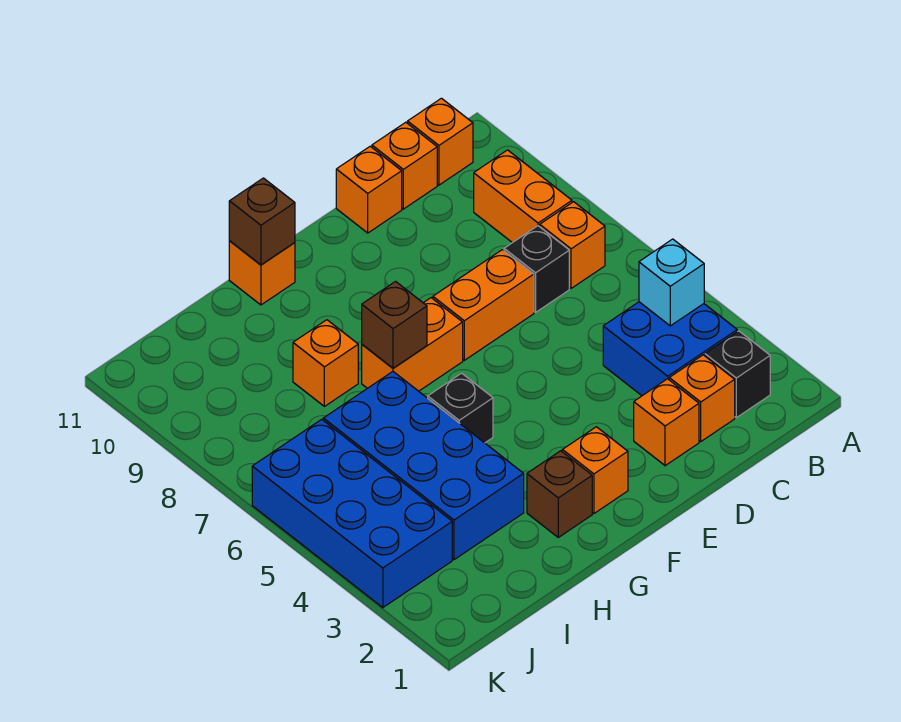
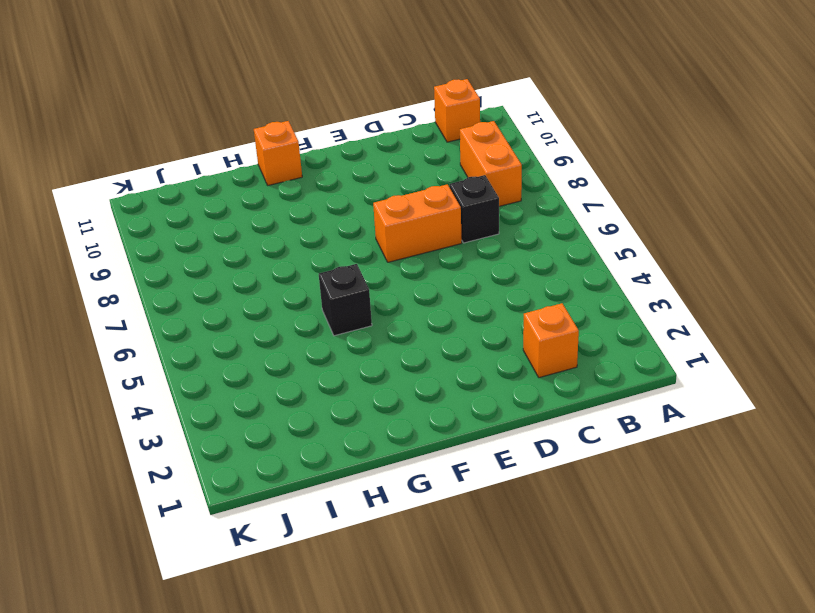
none -> black 1x1 brick [705,331,770,418]
none -> blue 2x2 brick [603,302,737,396]
none -> orange 1x1 brick [540,202,605,288]

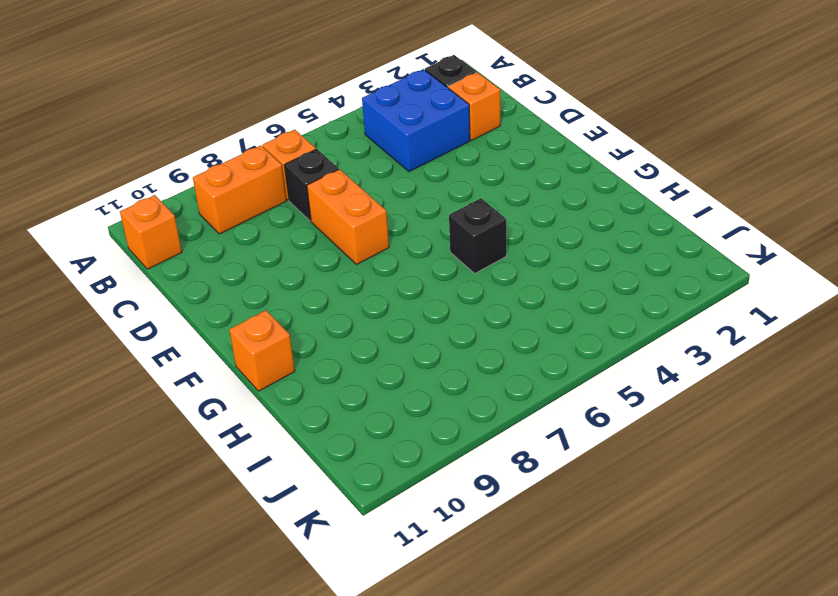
none -> orange 1x1 brick [372,122,437,209]
none -> orange 1x1 brick [634,379,699,466]
none -> orange 1x1 brick [336,146,402,233]

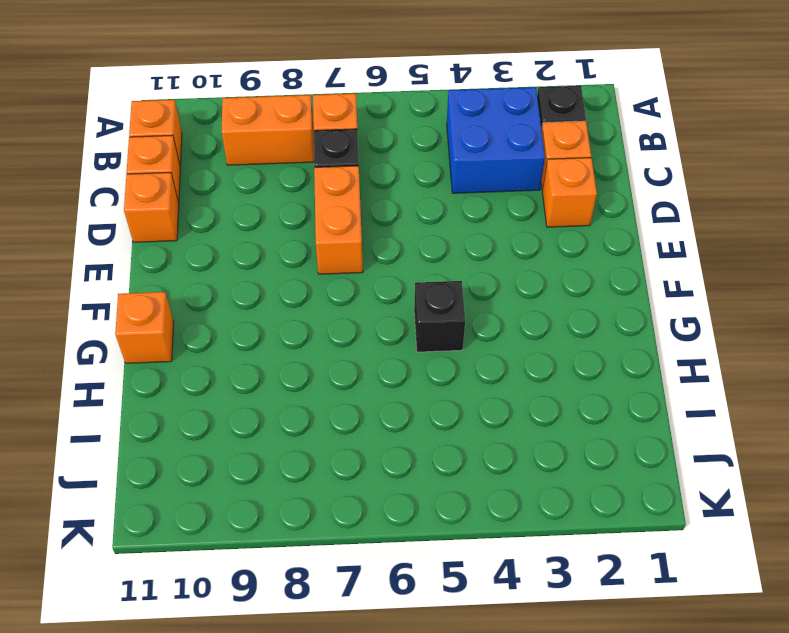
none -> orange 1x1 brick [562,427,628,513]
none -> orange 1x2 brick [362,298,463,391]
none -> brown 1x1 brick [527,451,592,537]

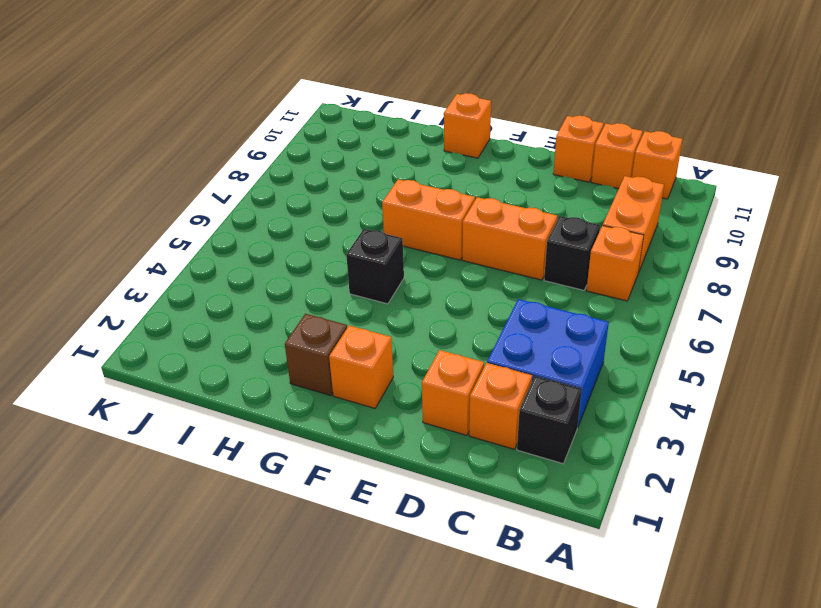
none -> blue 2x4 brick [323,372,524,560]
none -> orange 1x1 brick [293,320,358,406]
none -> blue 2x4 brick [252,419,452,608]

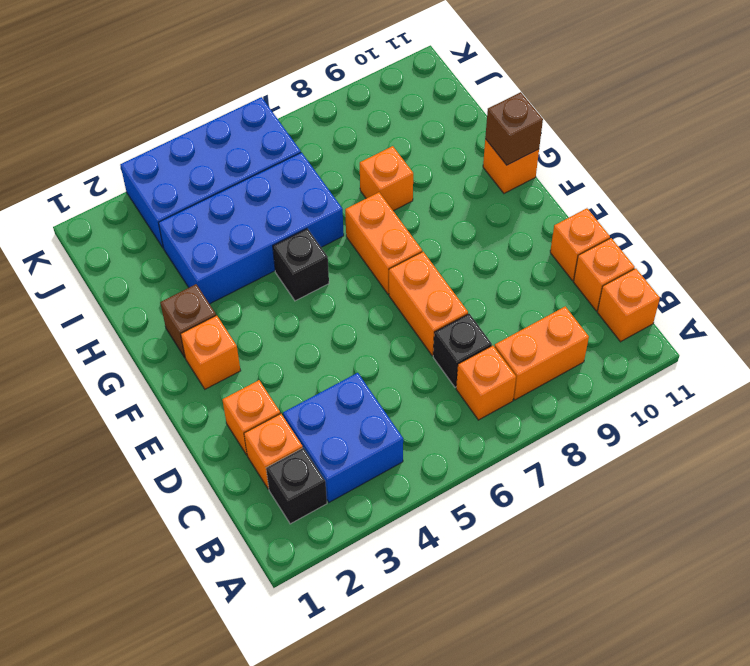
none -> cyan 1x1 brick [639,239,704,326]
none -> brown 1x1 brick [362,282,427,368]

